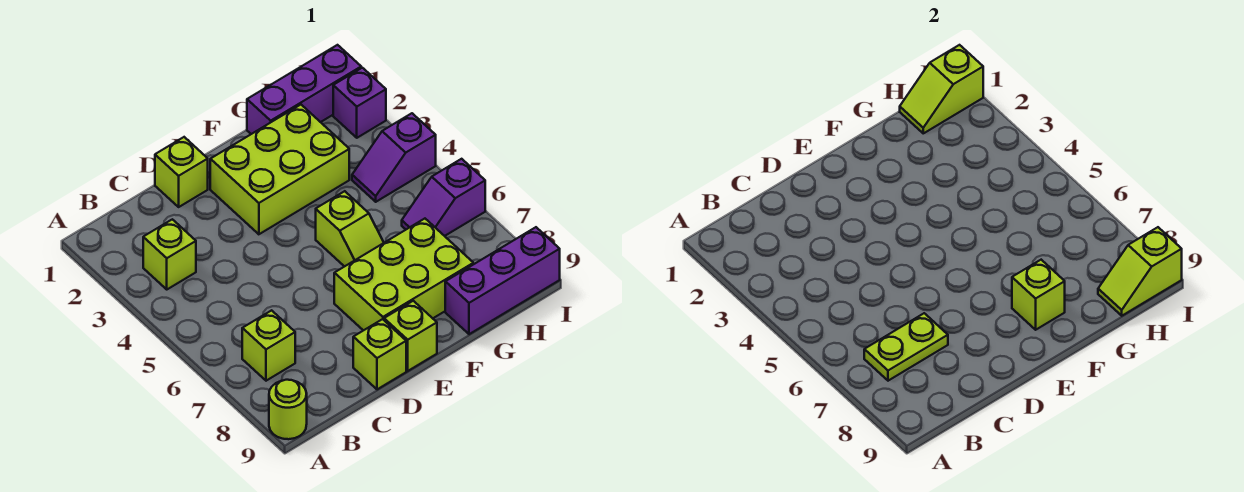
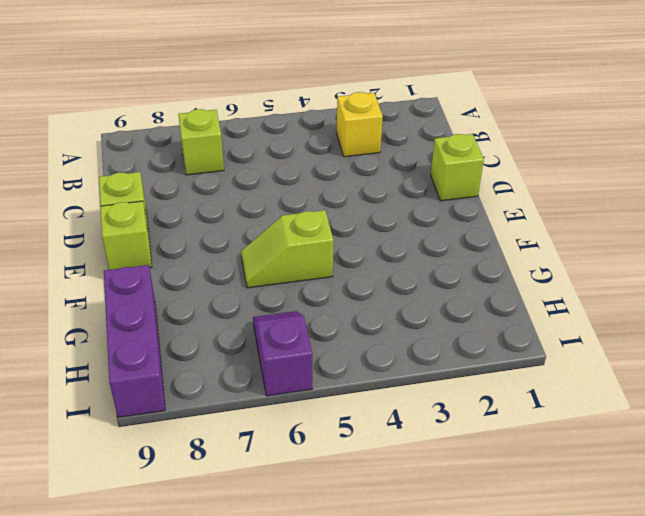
yellow 1x1 brick [337,92,383,157] -> lime 1x1 brick [143,219,196,289]
none -> lime 1x1 round brick [269,380,307,439]
none -> lime 2x3 brick [210,105,349,234]
none -> lime 2x3 brick [334,219,473,331]

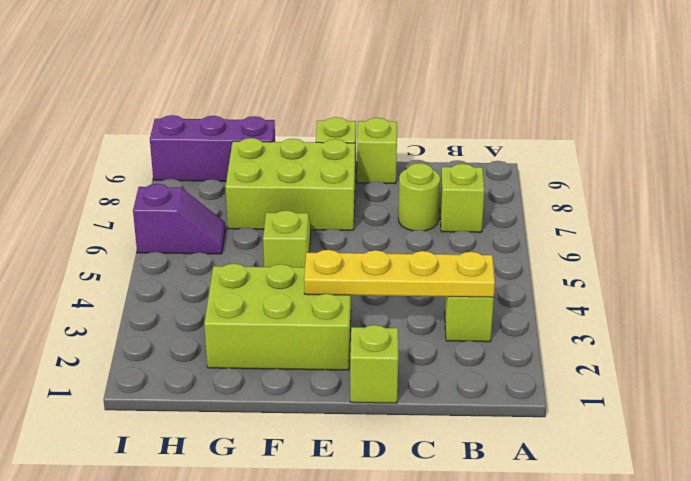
yellow 1x4 plate [304,250,495,297] -> none
lime 1x1 round brick [398,163,440,231] -> lime 1x1 round brick moved to [269,380,307,439]
none -> purple 1x3 brick [247,45,361,134]
none -> purple 1x2 slope [352,113,436,202]
none -> purple 1x1 brick [333,68,386,138]

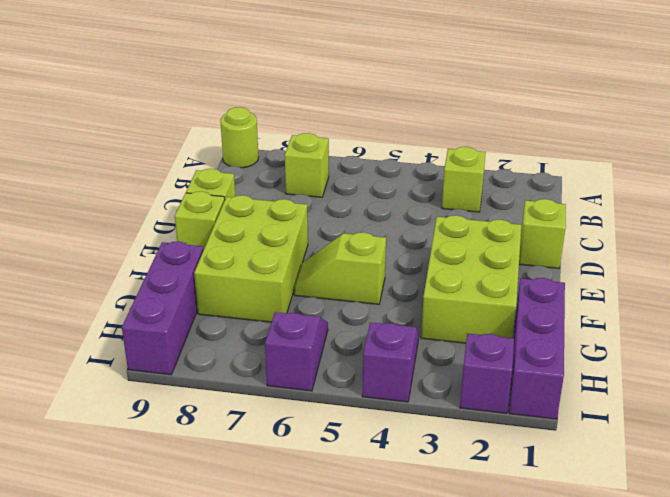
none -> lime 1x2 plate [864,313,948,381]
none -> lime 1x1 brick [1012,260,1065,330]
none -> lime 1x2 slope [900,45,983,133]

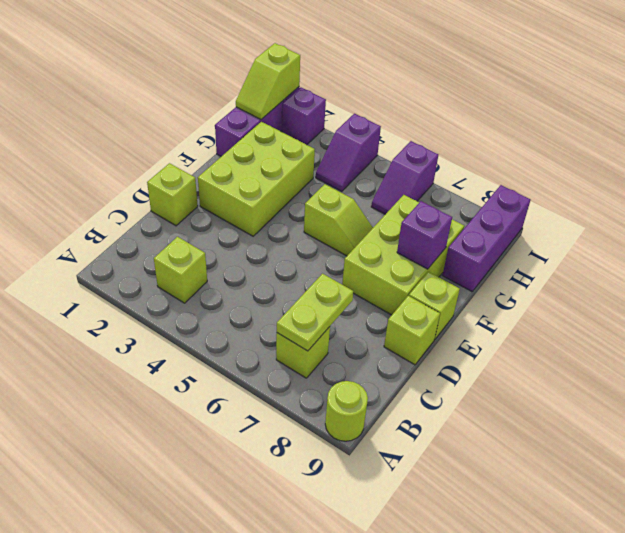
purple 1x1 brick [397,201,452,269] -> lime 1x1 brick [1012,260,1065,330]
none -> lime 1x2 slope [1098,227,1182,316]

